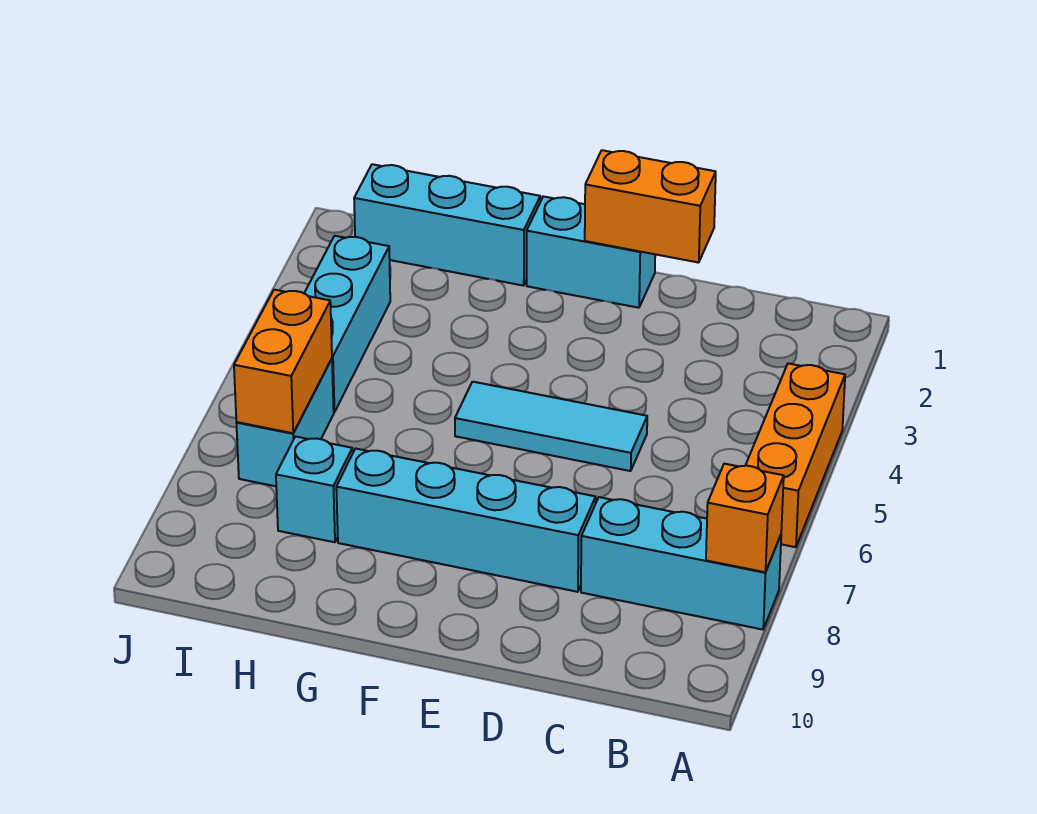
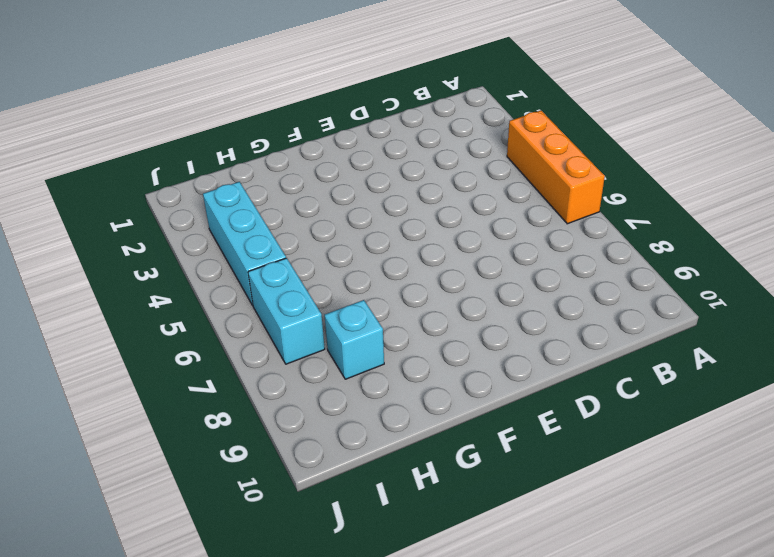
none -> cyan 1x3 brick [581,497,781,630]
none -> cyan 1x3 tile [455,382,647,471]
none -> cyan 1x4 brick [336,449,596,592]

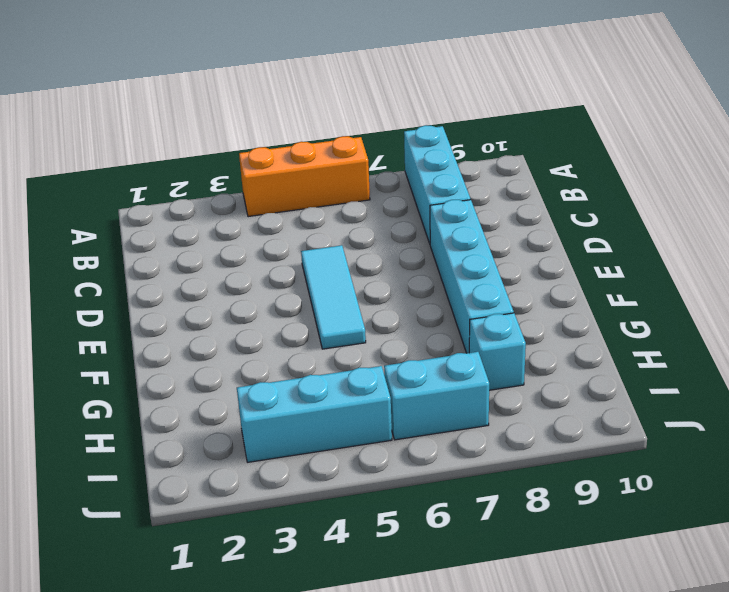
none -> cyan 1x2 brick [527,196,655,308]
none -> cyan 1x3 brick [354,164,540,286]
none -> orange 1x1 brick [706,464,784,572]

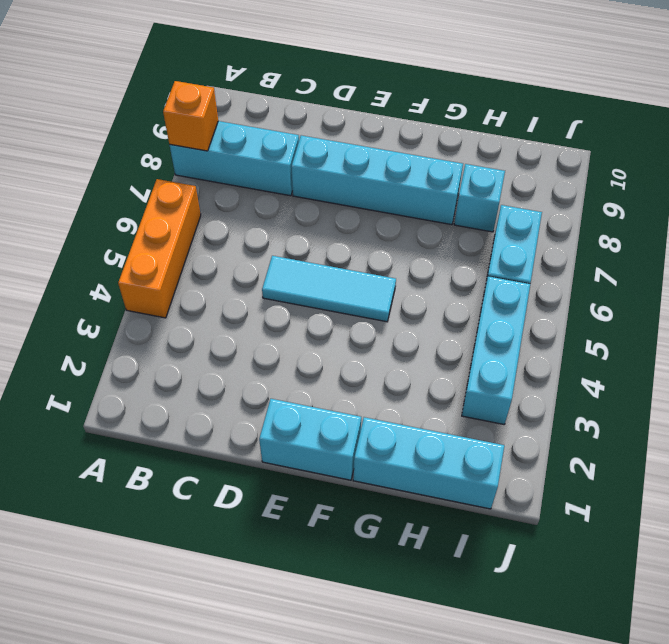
none -> orange 1x2 brick [585,150,716,263]
none -> orange 1x2 brick [234,290,332,433]

